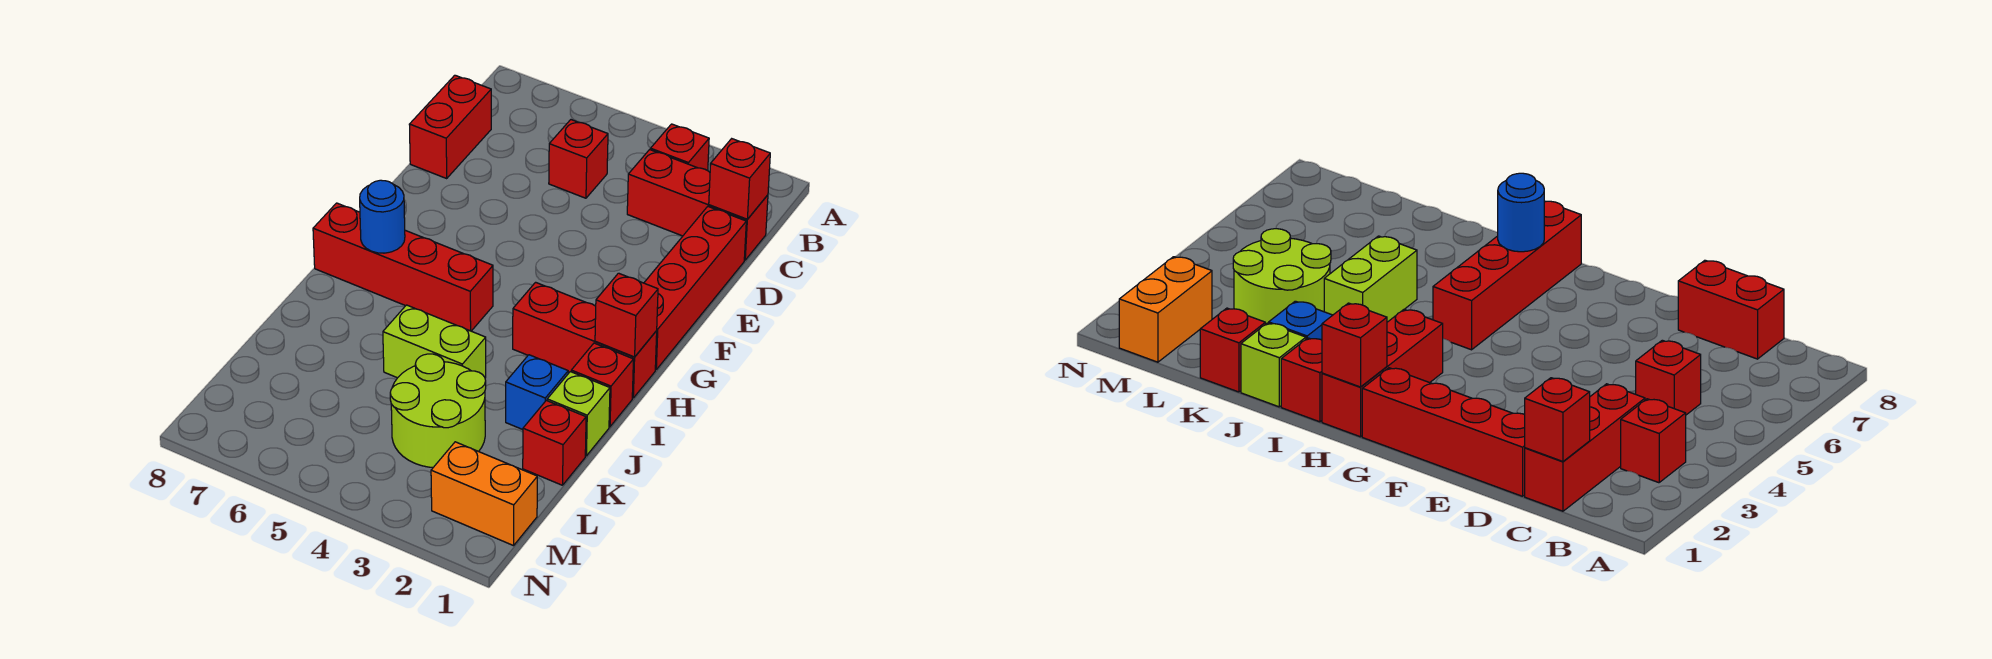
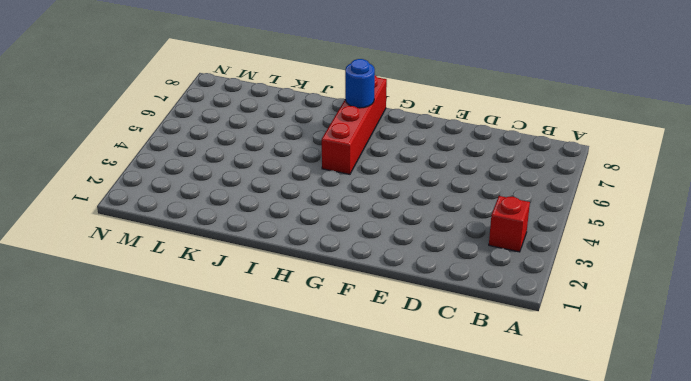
none -> red 1x3 brick [627,150,768,260]
none -> red 1x1 brick [549,120,608,198]
none -> red 1x2 brick [409,75,491,178]

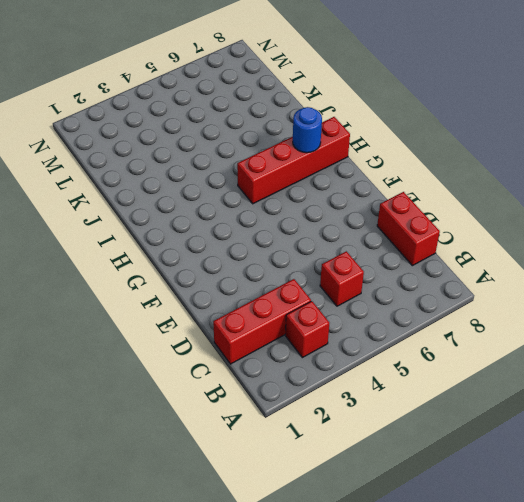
none -> red 1x4 brick [644,207,746,370]
none -> red 1x3 brick [513,282,657,398]
none -> red 1x1 brick [571,343,633,427]

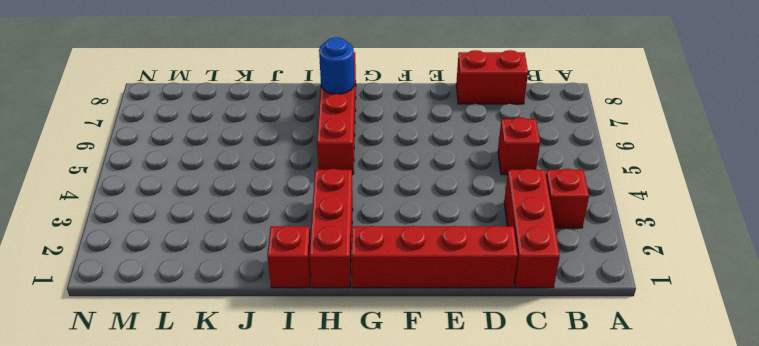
none -> lime 1x1 brick [547,372,610,456]
none -> blue 1x1 brick [506,355,568,430]
none -> lime 1x2 brick [383,305,486,378]

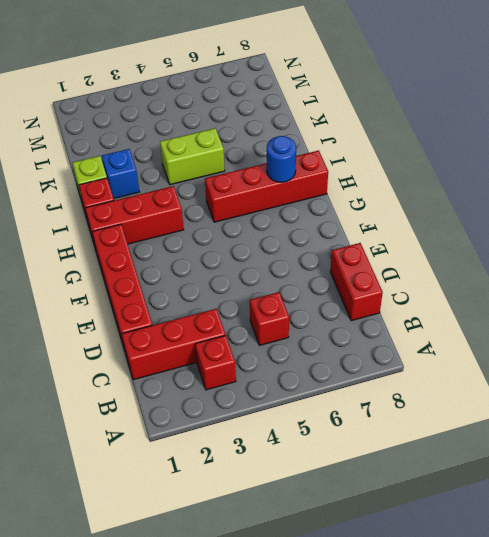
none -> red 1x1 brick [523,400,586,485]
none -> lime 2x2 round brick [390,354,486,468]
none -> orange 1x2 brick [431,442,537,546]

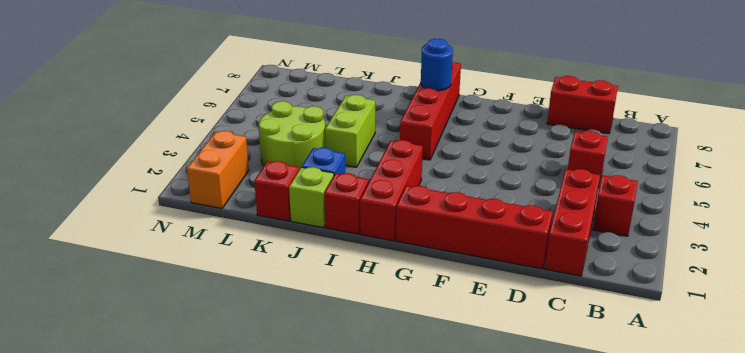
none -> red 1x1 brick [709,139,770,219]
none -> red 1x1 brick [595,273,658,357]

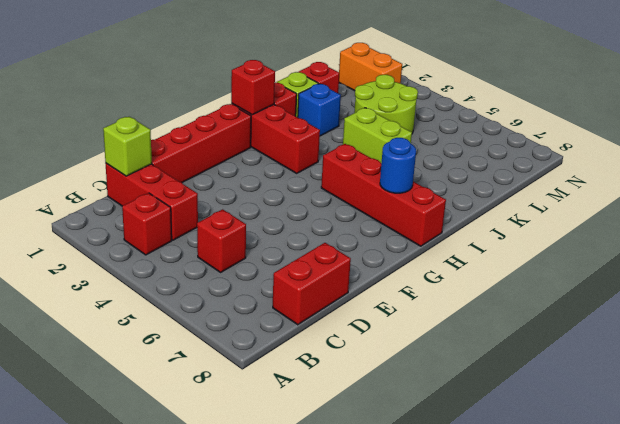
lime 1x1 brick [103,117,152,176] -> red 1x1 brick [709,139,770,219]

